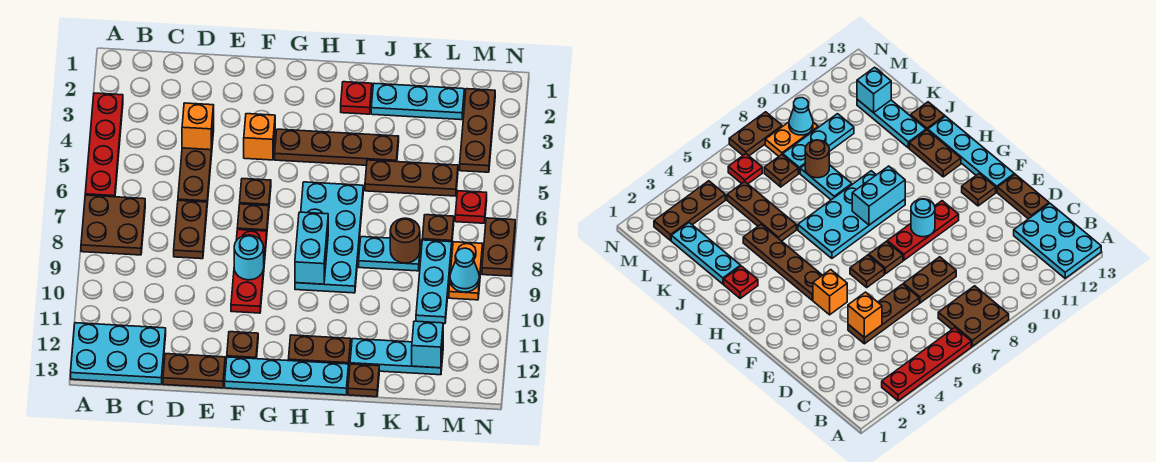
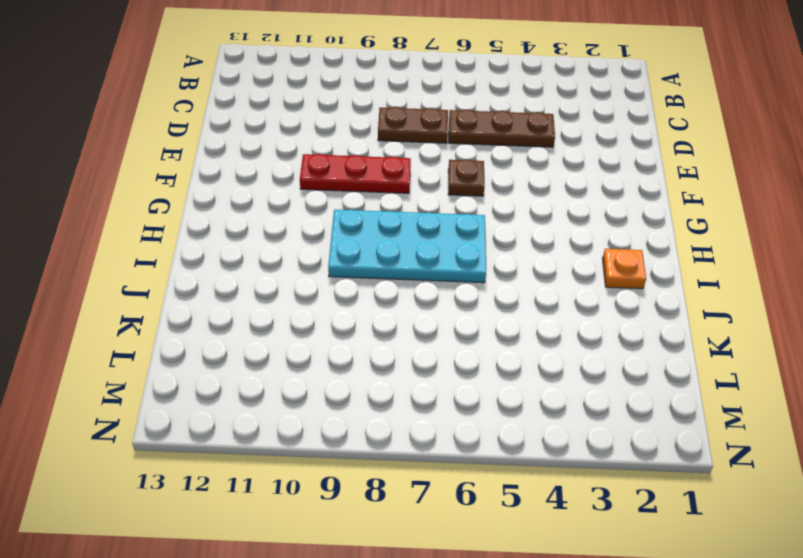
orange 1x1 plate [603,249,646,289] -> red 1x1 plate [341,82,372,114]
none -> red 1x4 plate [85,93,123,197]
none -> brown 2x2 plate [81,195,145,255]
none -> cyan 2x3 plate [71,323,166,384]
none -> brown 1x2 plate [163,354,225,388]

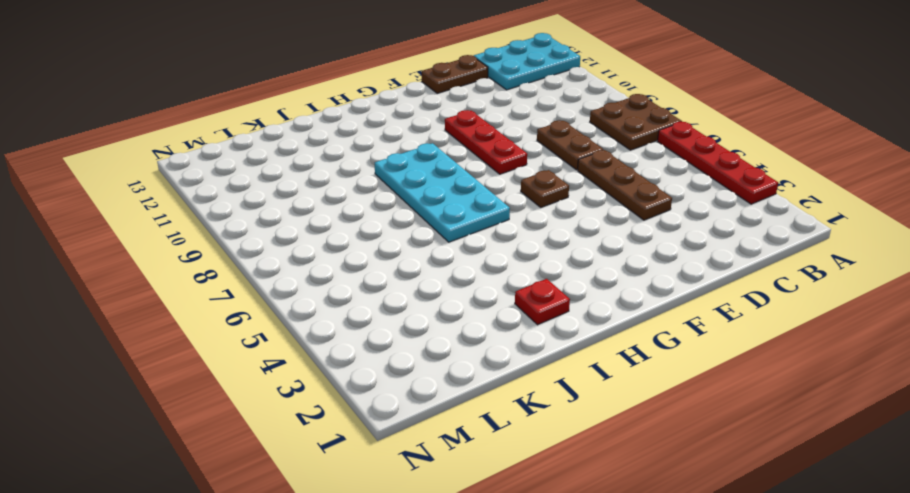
none -> orange 1x1 brick [244,114,275,160]
none -> brown 1x1 plate [237,204,269,231]
none -> brown 1x1 plate [227,332,258,359]
none -> cyan 1x4 plate [225,357,349,395]

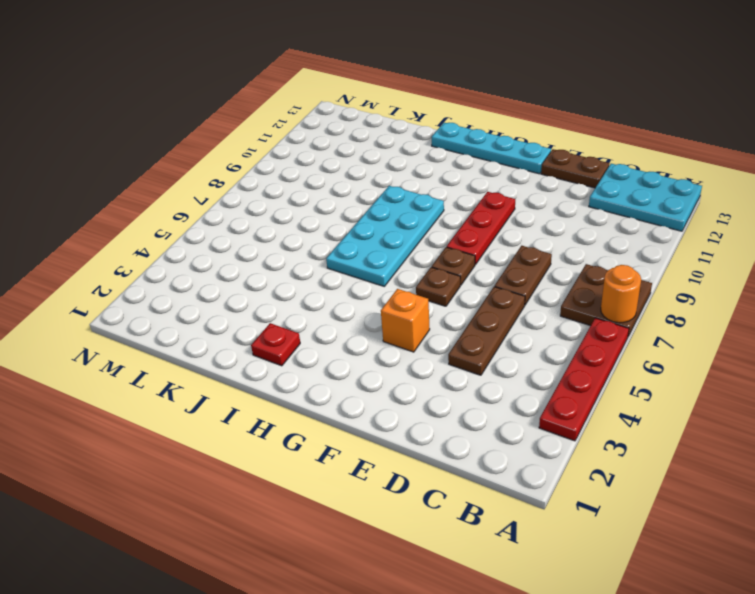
orange 1x1 round brick [601,265,641,323] -> none
none -> brown 1x1 plate [227,332,258,359]
none -> brown 1x4 plate [275,129,399,165]
none -> brown 1x2 plate [288,335,351,364]
none -> cyan 1x3 plate [371,83,464,120]

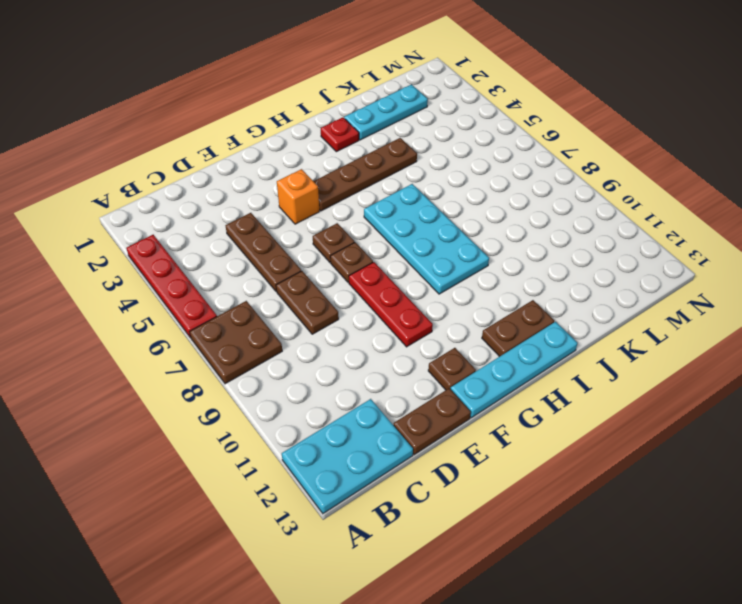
none -> brown 1x3 plate [365,160,458,196]
none -> cyan 1x2 plate [359,237,421,271]
none -> cyan 1x3 plate [350,339,443,375]
none -> brown 1x1 plate [348,364,379,397]

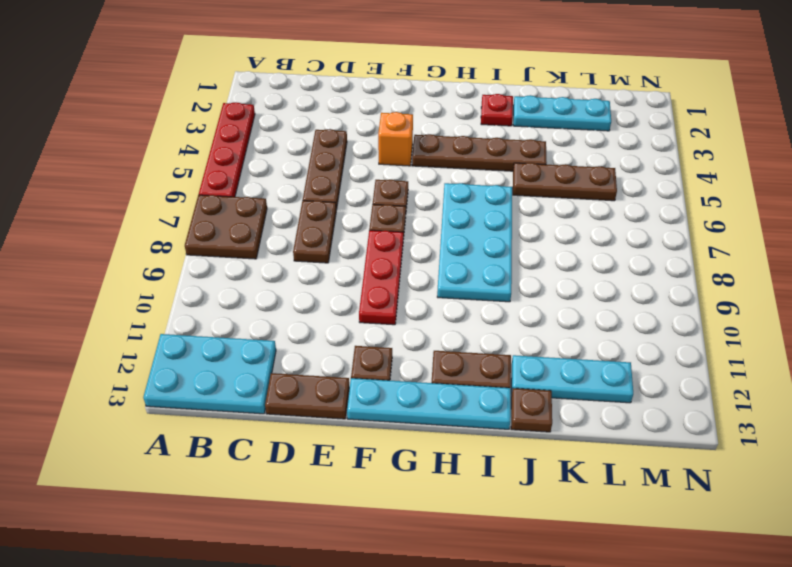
none -> cyan 1x2 plate [359,237,421,271]
none -> brown 1x1 plate [422,215,454,242]
none -> cyan 1x3 plate [416,240,452,324]
none -> brown 1x3 plate [460,89,495,172]

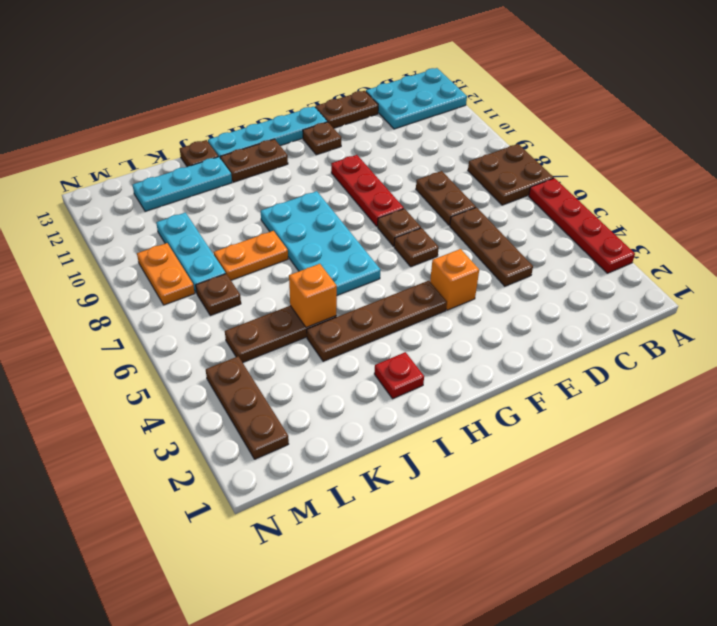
orange 1x1 brick [289,264,337,327] -> orange 1x1 brick moved to [182,103,214,150]
orange 1x2 plate [214,231,288,280] -> cyan 1x2 plate [359,237,421,271]
none -> cyan 1x3 plate [371,83,464,120]
none -> red 1x1 plate [455,191,487,223]
none -> brown 1x2 plate [482,218,515,276]
none -> cyan 1x1 round brick [234,235,264,280]

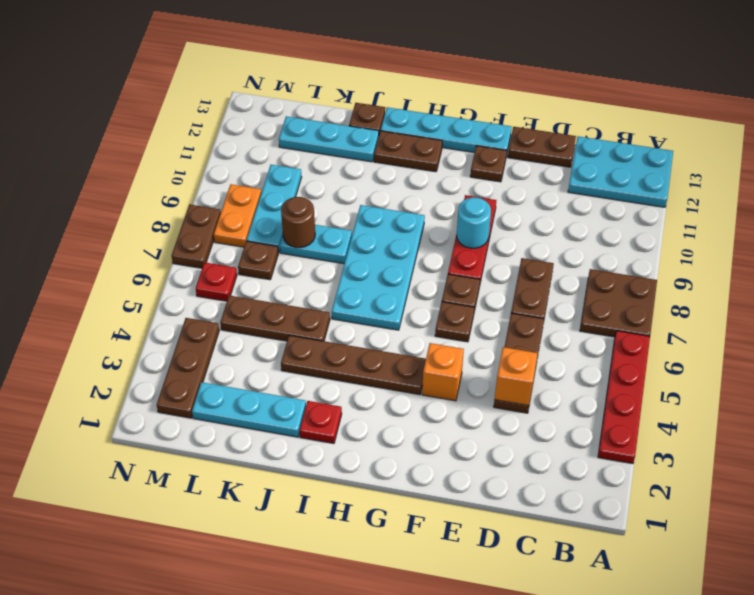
none -> cyan 1x2 brick [295,212,328,284]
none -> cyan 1x1 brick [412,321,443,368]
none -> cyan 1x1 cone [450,248,479,292]

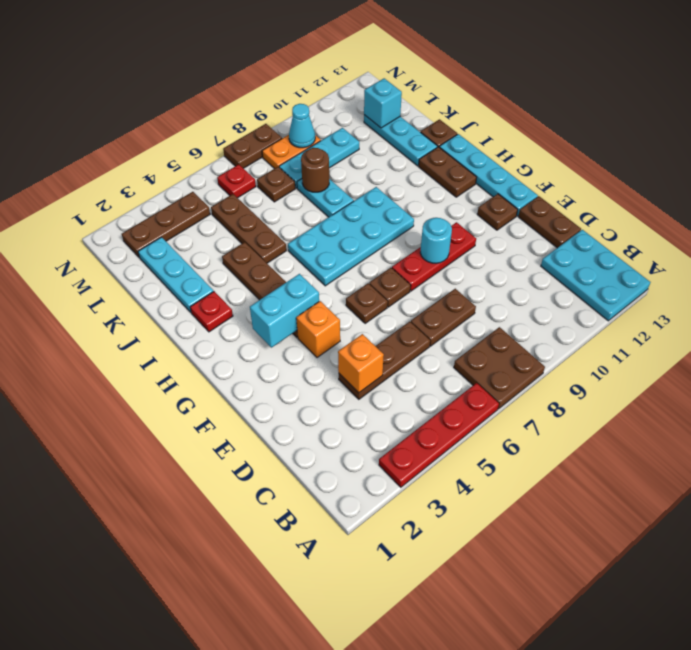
cyan 1x2 brick [250,274,319,348] -> cyan 1x2 brick moved to [295,212,328,284]

